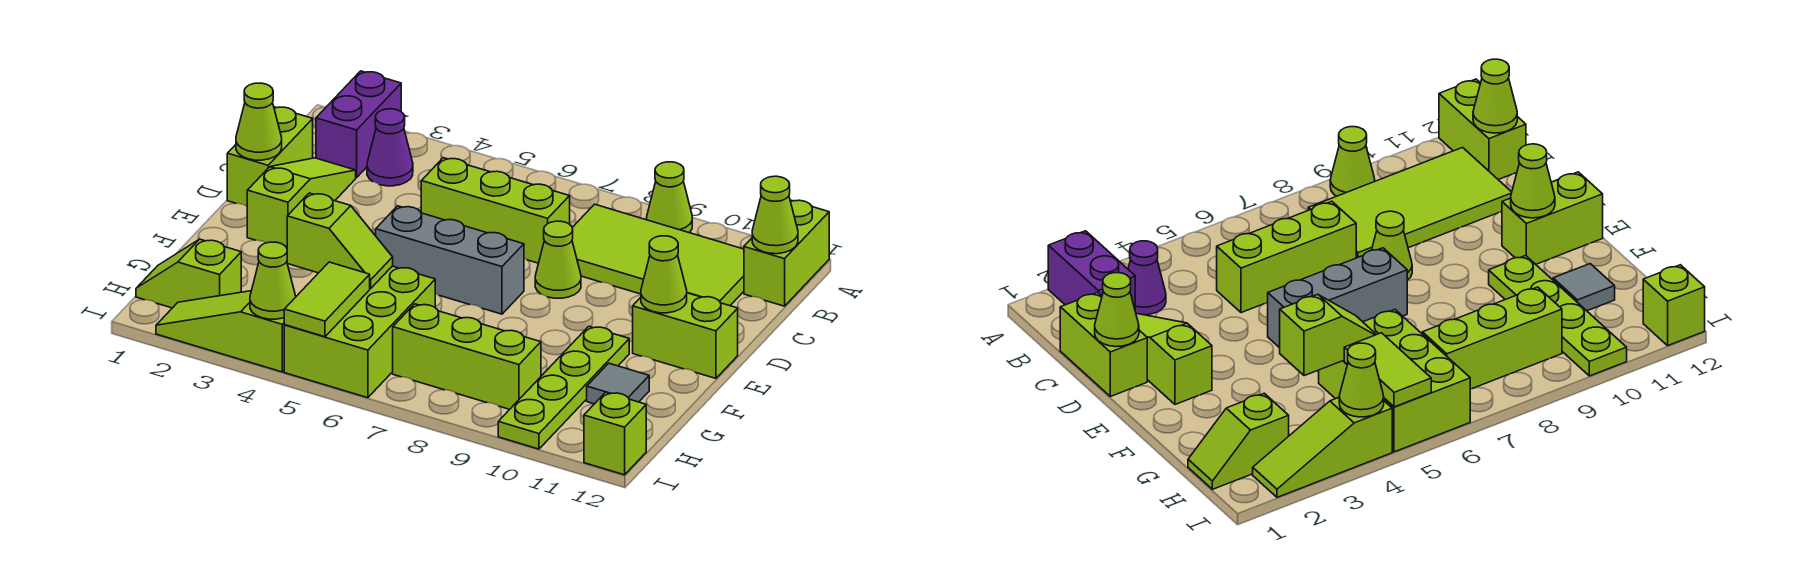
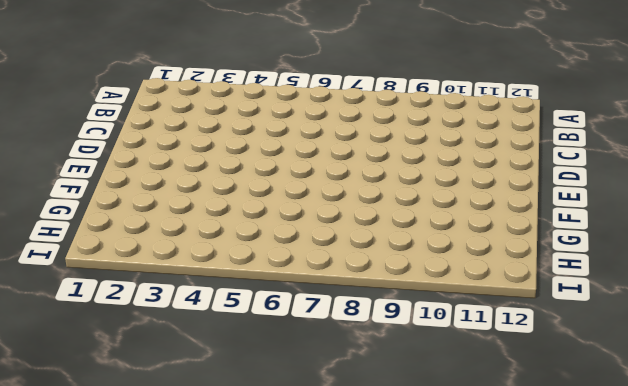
none -> purple 1x2 brick [316,71,401,178]
none -> lime 1x1 cone [647,162,692,233]
none -> lime 1x2 brick [744,200,829,306]

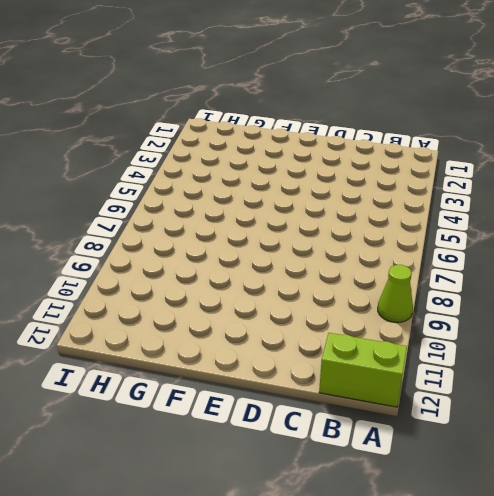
none -> purple 1x2 brick [316,71,401,178]
none -> purple 1x1 cone [367,109,413,186]
none -> lime 2x4 tile [572,204,744,306]

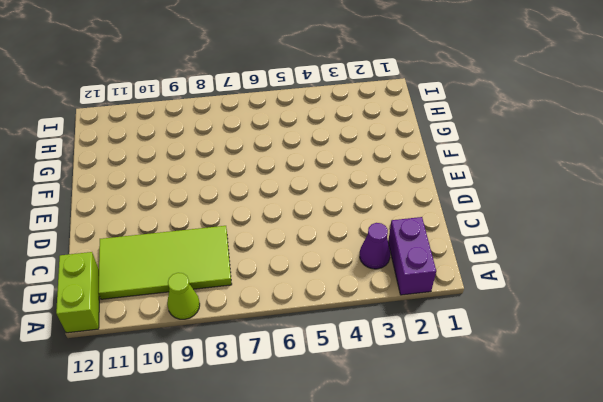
none -> lime 1x2 brick [227,107,313,206]
none -> lime 1x3 slope [247,158,356,248]
none -> lime 1x3 brick [421,158,570,263]

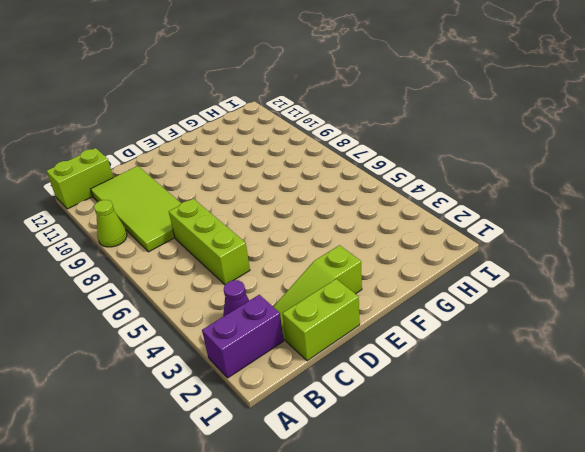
none -> lime 1x1 cone [535,221,581,298]
none -> grey 1x3 brick [376,206,524,314]
none -> lime 1x2 brick [633,293,738,378]

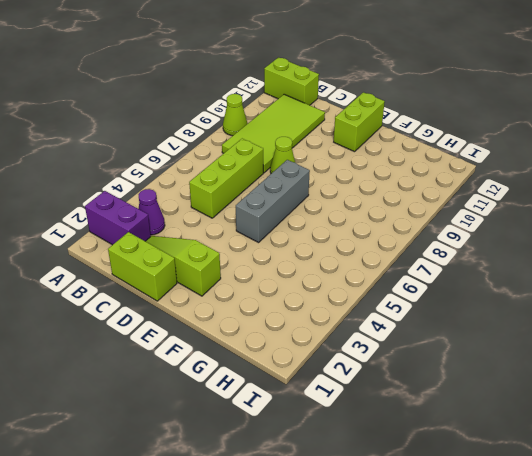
none -> lime 1x4 plate [498,326,629,449]
none -> lime 2x3 brick [284,266,435,398]
none -> grey 1x1 tile [587,363,649,404]

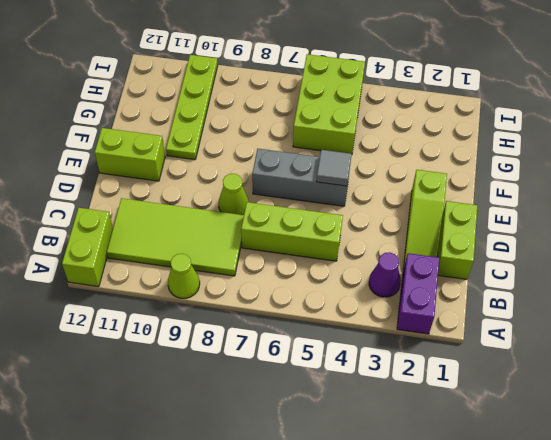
grey 1x1 tile [316,150,352,186] -> grey 1x1 tile moved to [587,363,649,404]
none -> lime 1x2 slope [136,239,241,308]
none -> lime 1x3 brick [393,304,541,409]
none -> lime 1x3 slope [156,291,284,372]

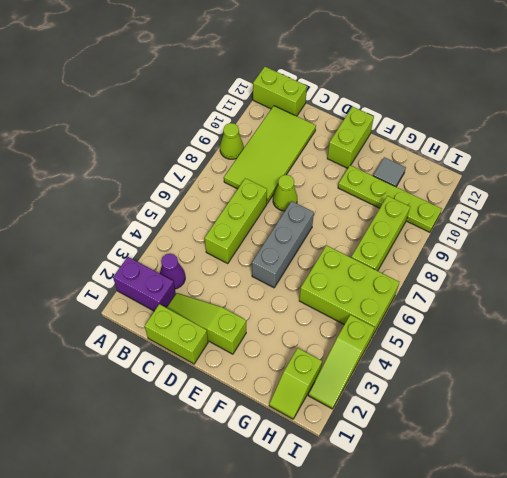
none -> lime 1x1 brick [584,392,646,475]
none -> lime 1x1 cone [752,176,798,254]
none -> lime 1x1 cone [236,83,282,160]

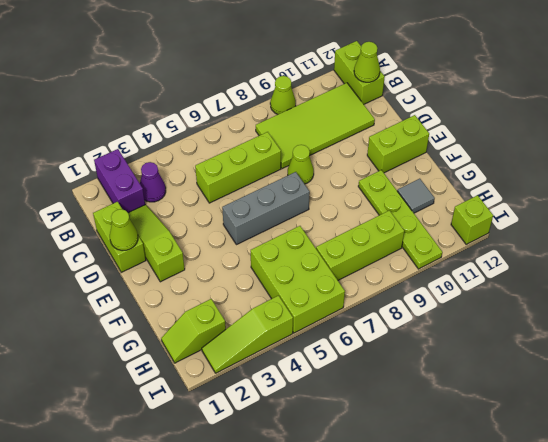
none -> lime 1x1 cone [641,236,687,313]
none -> lime 1x2 slope [287,193,393,288]
none -> lime 1x2 tile [284,262,370,337]

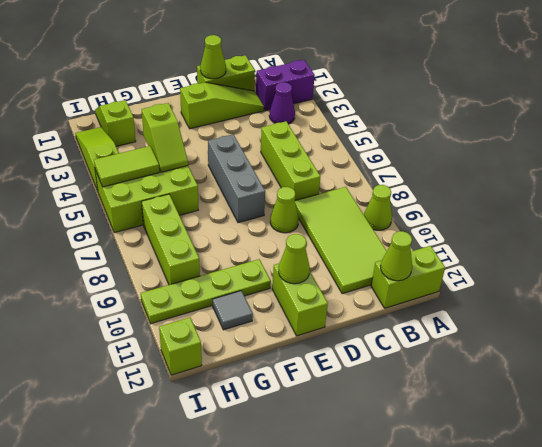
none -> lime 1x1 cone [250,242,296,319]

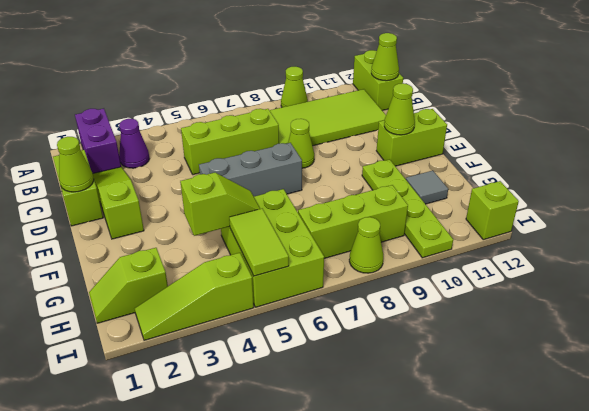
lime 1x1 cone [349,217,383,273] -> lime 1x1 cone moved to [250,242,296,319]

